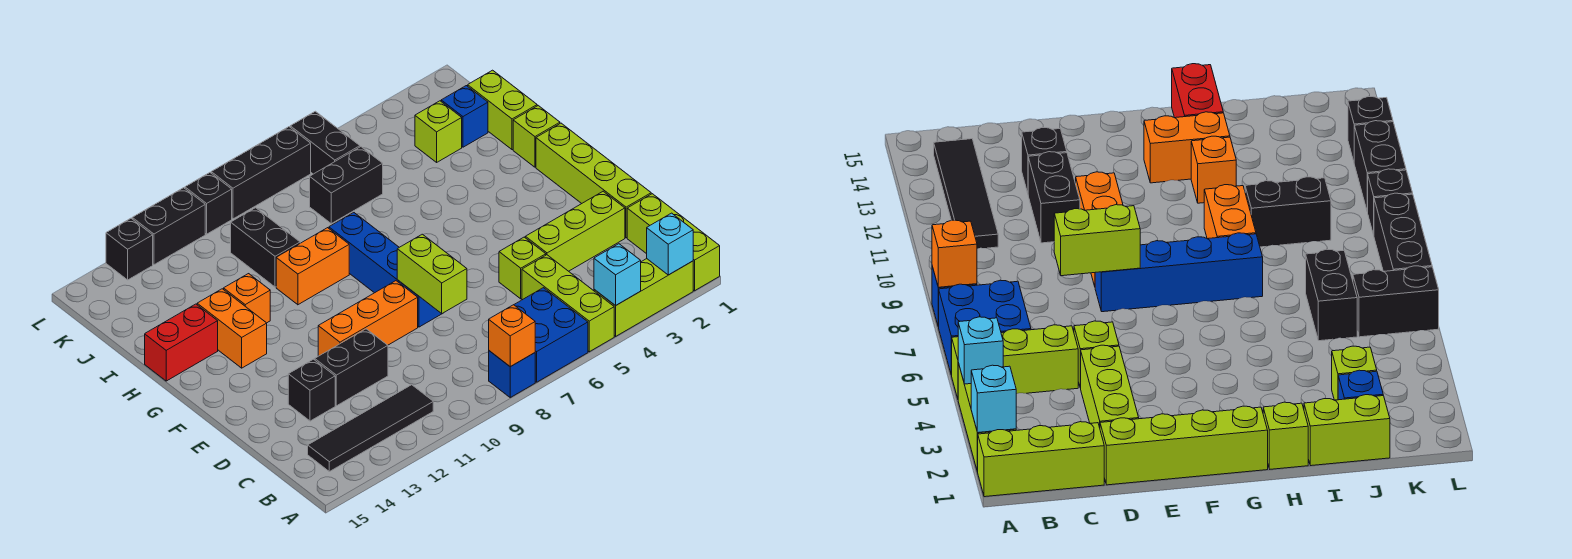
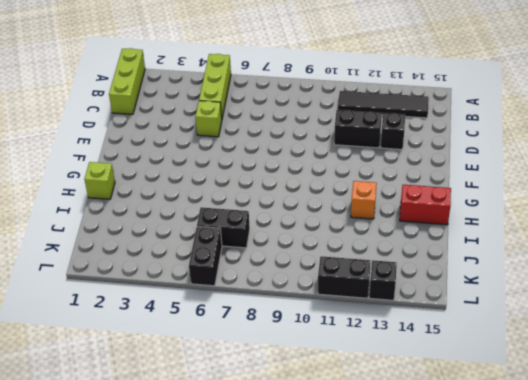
none -> lime 1x3 brick [594,259,693,336]
none -> blue 2x2 brick [514,288,588,382]
none -> blue 1x1 brick [489,351,535,397]
none -> lime 1x4 brick [536,123,651,238]

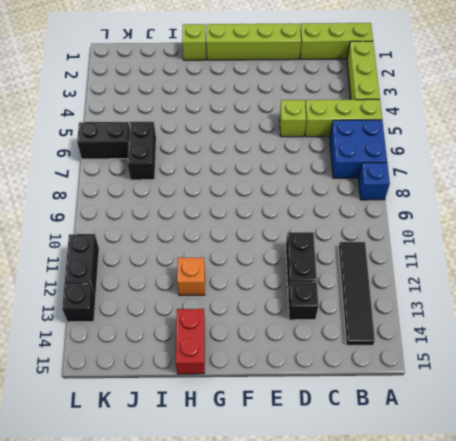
none -> lime 1x3 brick [525,191,625,271]
none -> blue 1x4 brick [329,213,442,327]
none -> orange 1x3 brick [318,281,418,356]
none -> orange 1x2 brick [197,289,267,368]

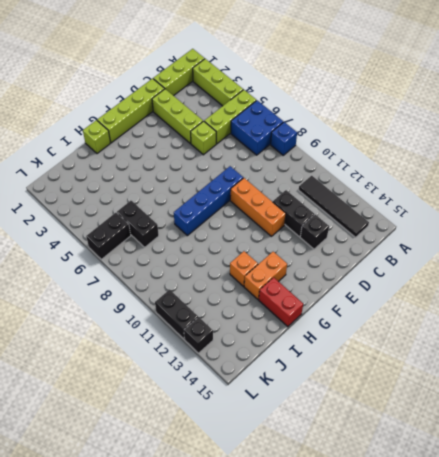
none -> orange 1x2 brick [276,228,349,305]
none -> lime 1x2 brick [468,70,537,150]
none -> black 1x2 brick [231,208,300,287]
none -> blue 1x1 brick [441,86,488,147]

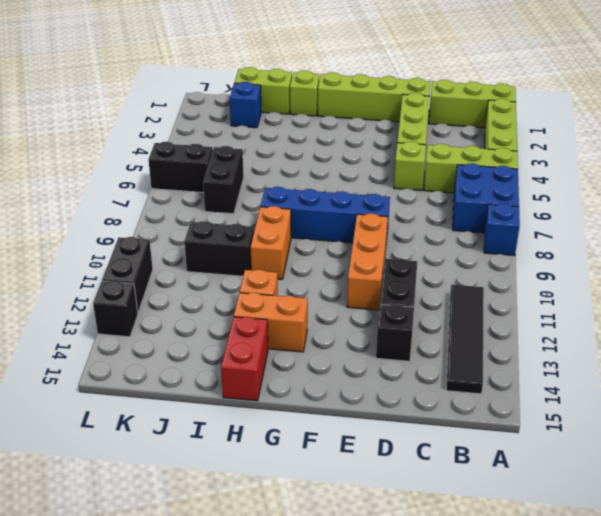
none -> lime 1x1 brick [415,101,462,162]
none -> black 1x3 brick [211,127,311,219]
none -> black 1x1 brick [185,173,232,234]
none -> cyan 1x1 brick [647,213,693,275]

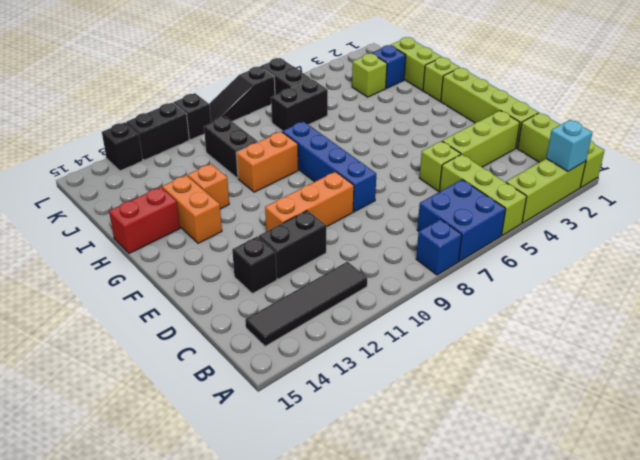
black 1x3 slope [209,66,275,123] -> black 1x3 brick [211,127,311,219]
none -> cyan 1x1 brick [594,244,641,306]
none -> orange 1x1 brick [489,305,535,367]
none -> lime 1x2 brick [397,234,467,314]

